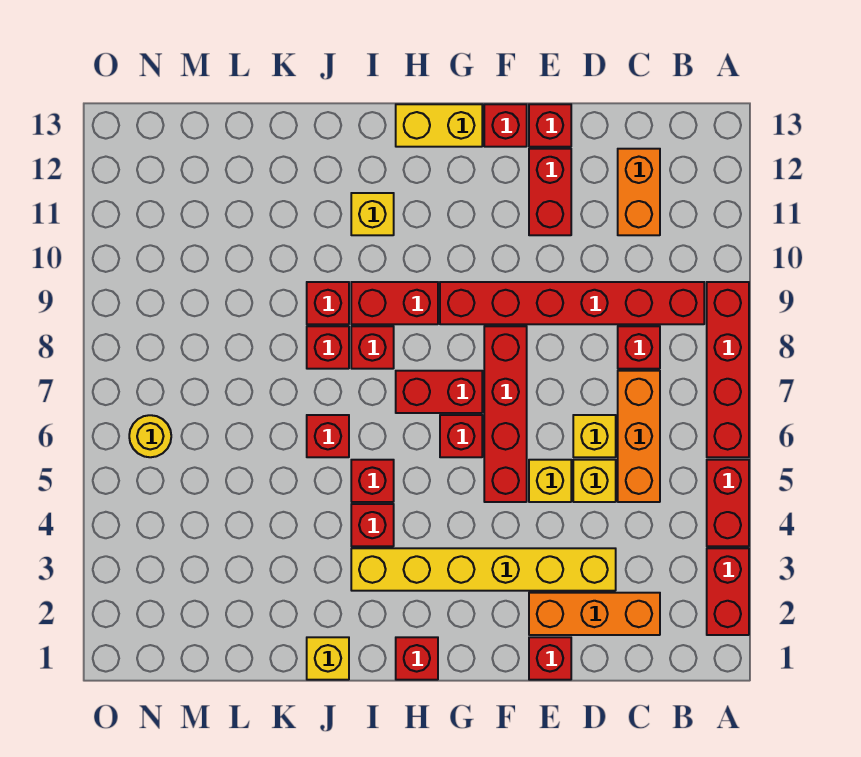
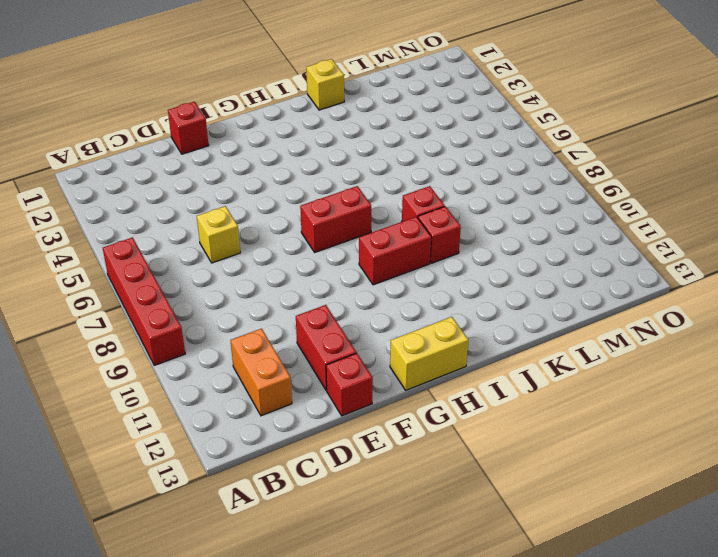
none -> red 1x2 brick [707,548,749,635]
none -> red 1x2 brick [707,460,749,546]
none -> red 1x6 brick [440,282,704,324]
none -> orange 1x3 brick [529,593,660,635]

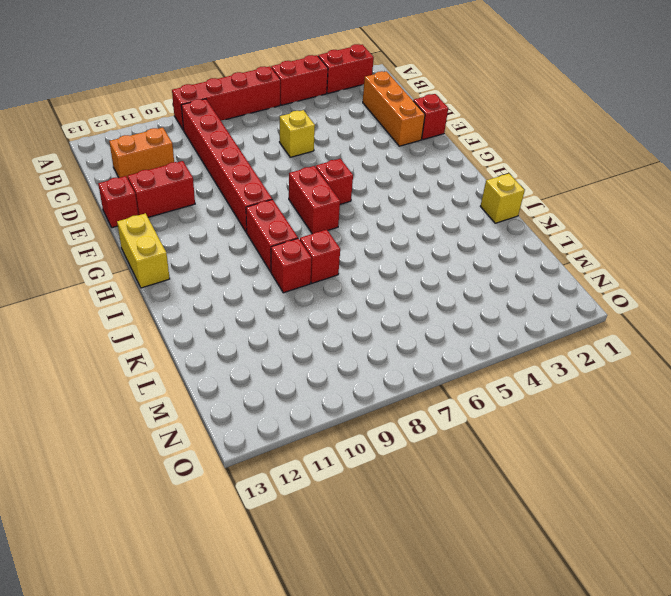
none -> orange 1x3 brick [618,371,660,502]
none -> red 1x1 brick [618,326,660,369]
none -> yellow 1x6 brick [351,548,616,591]
none -> yellow 1x1 brick [573,460,616,502]

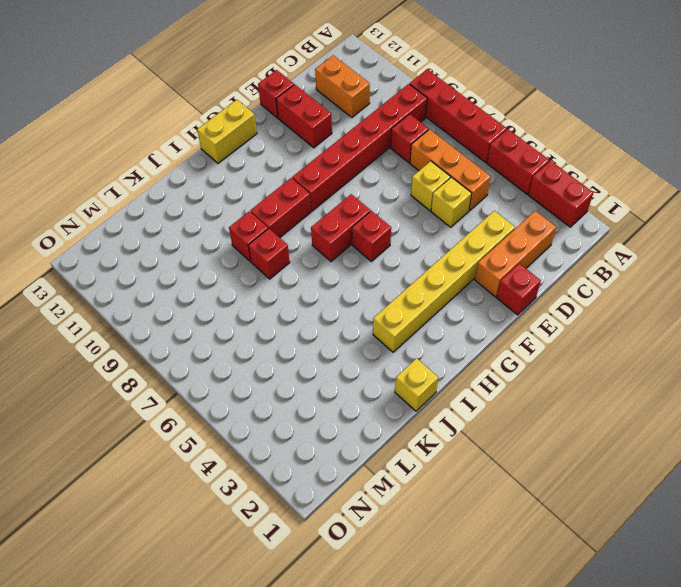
none -> yellow 1x1 brick [529,460,571,502]
none -> red 1x4 brick [484,326,527,502]
none -> red 1x1 brick [484,104,527,147]
none -> red 1x1 brick [396,637,438,680]

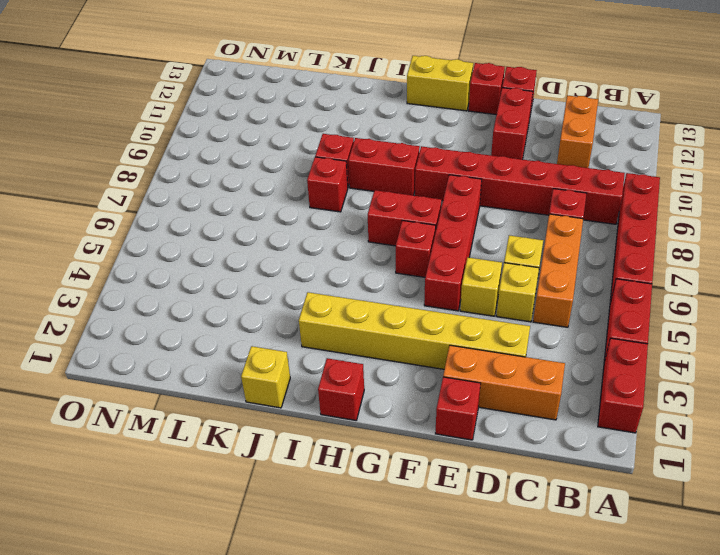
none -> red 1x1 brick [351,504,394,546]
none -> red 1x1 brick [351,460,394,502]
none -> red 1x1 brick [351,326,394,369]
none -> yellow 1x1 brick [351,193,394,235]

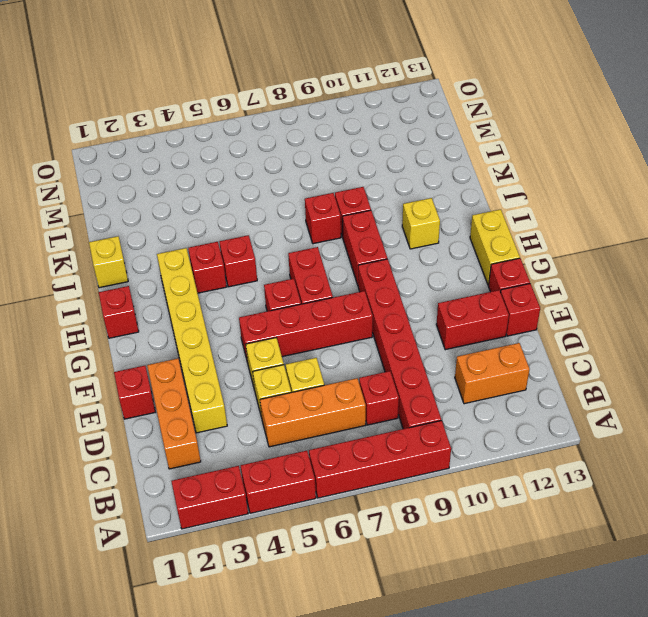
none -> red 1x1 brick [351,326,394,369]
none -> red 1x1 brick [307,415,349,457]
none -> yellow 1x1 round brick [129,415,171,457]

